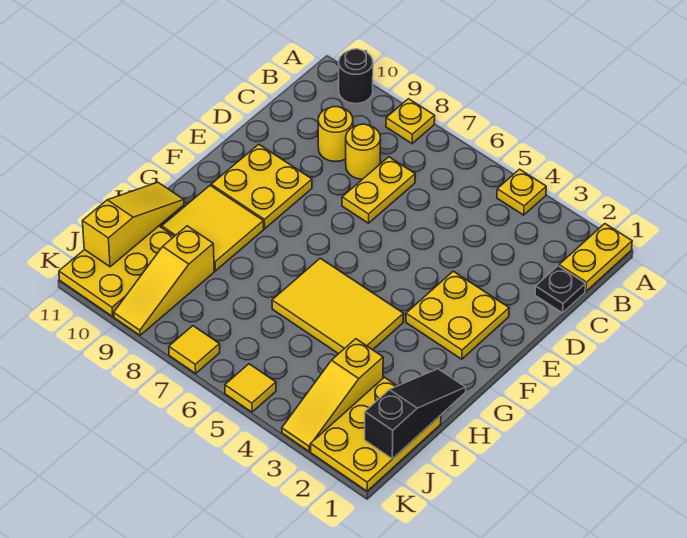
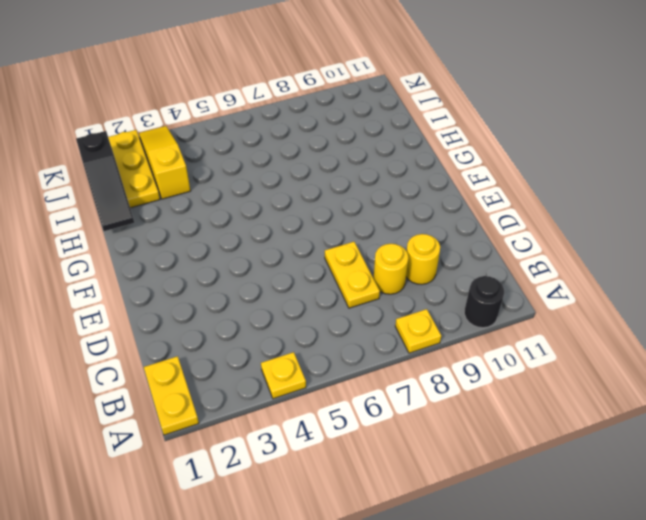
none -> black 1x1 plate [535,266,585,313]
none -> yellow 2x2 plate [406,271,509,359]
none -> yellow 2x2 plate [211,144,312,229]

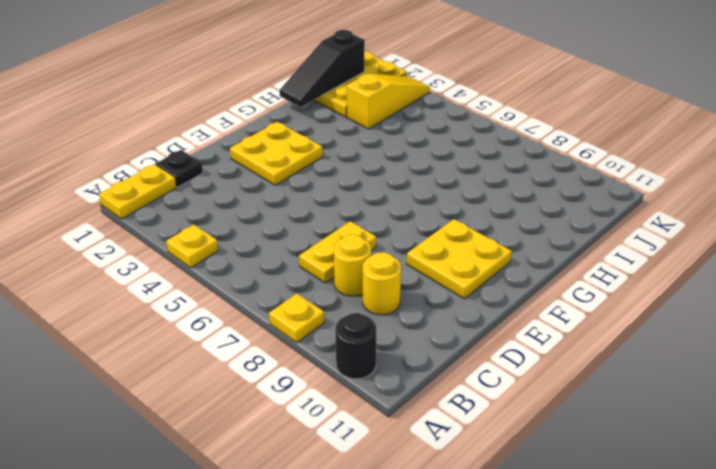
none -> yellow 2x3 tile [272,258,404,354]
none -> yellow 2x2 tile [162,186,264,271]
none -> yellow 1x3 slope [114,226,214,335]

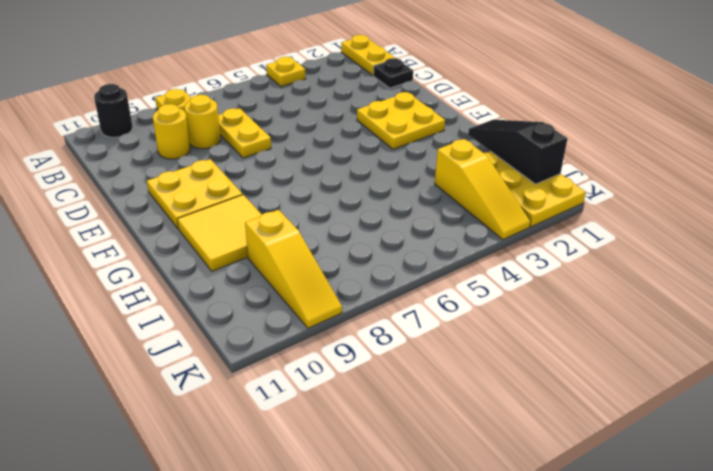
none -> yellow 2x3 tile [272,258,404,354]
none -> yellow 2x3 plate [59,226,174,316]
none -> yellow 1x1 tile [225,364,276,412]

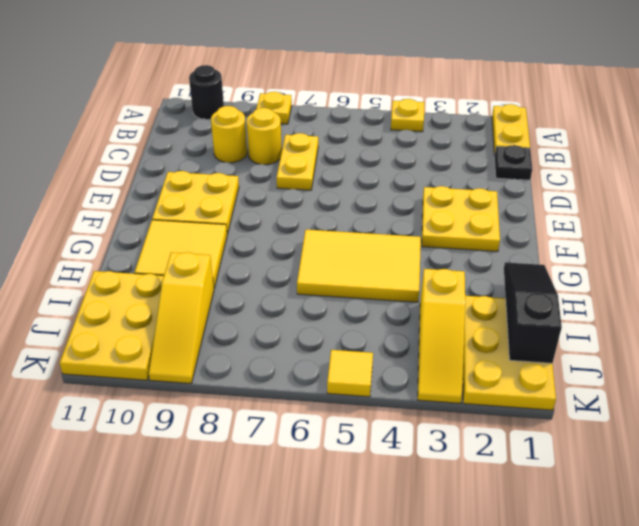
none -> yellow 1x1 tile [169,326,220,373]
none -> yellow 1x3 slope [82,182,184,267]

